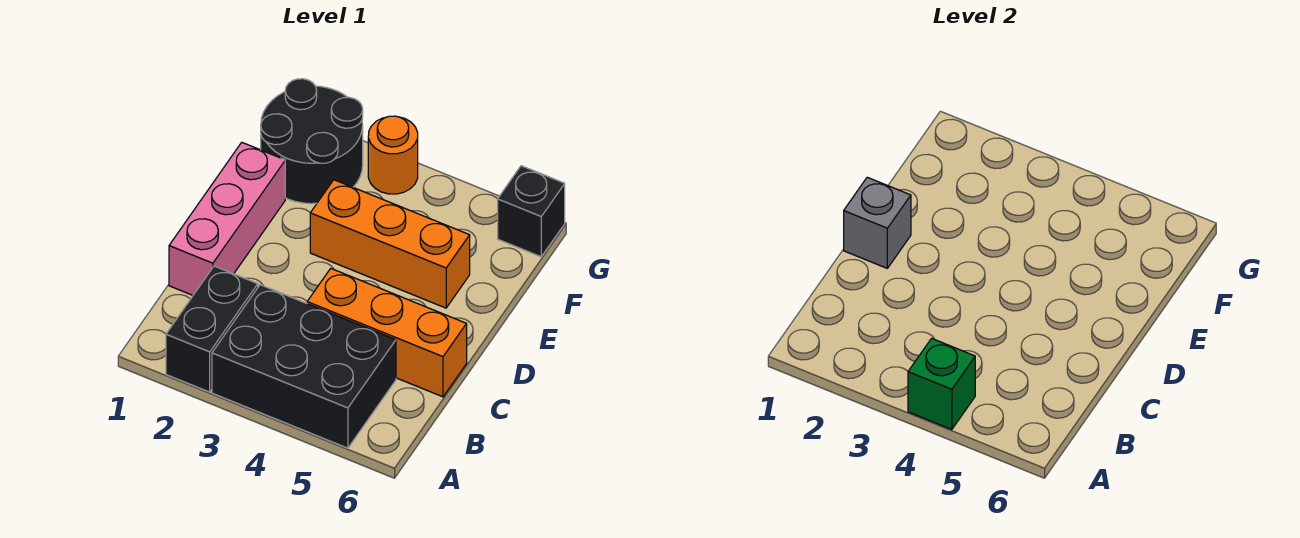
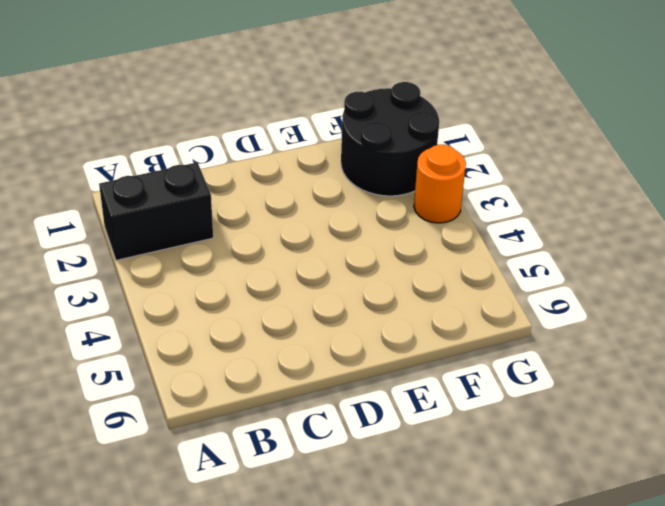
none -> black 2x3 brick [212,285,396,448]
none -> pink 1x3 brick [169,143,285,295]

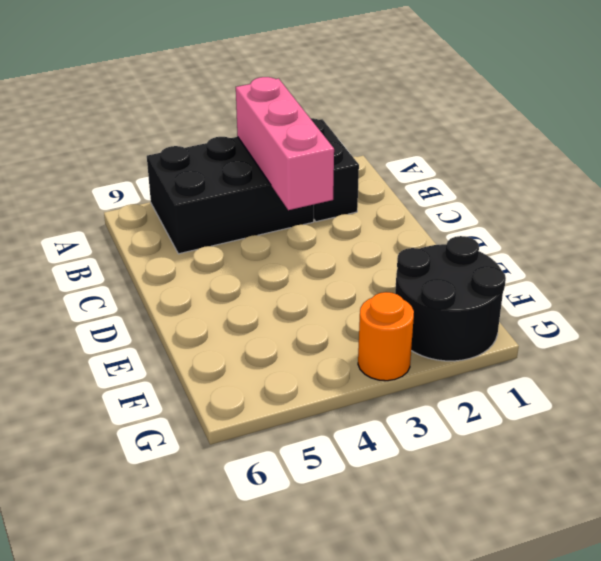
pink 1x3 brick [236,77,334,210] -> pink 1x3 brick moved to [169,143,285,295]
none -> orange 1x3 brick [307,269,467,397]
none -> orange 1x3 brick [310,180,470,308]

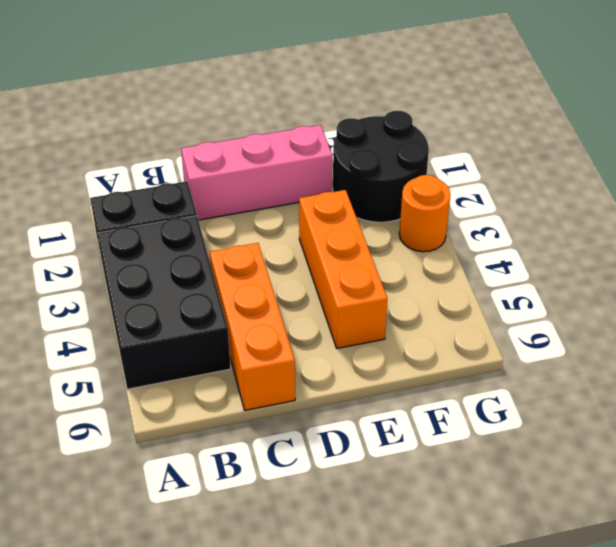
none -> black 1x1 brick [498,166,565,257]
none -> green 1x1 brick [908,338,975,430]

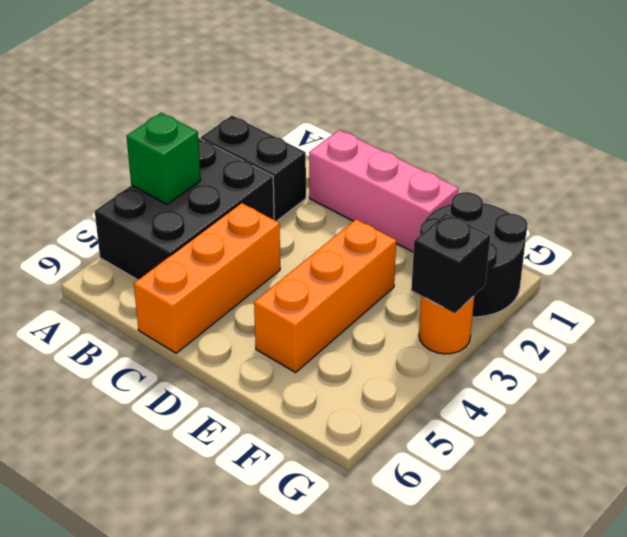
black 1x1 brick [411,213,490,313] -> black 1x1 brick moved to [498,166,565,257]
none -> grey 1x1 brick [844,177,911,268]

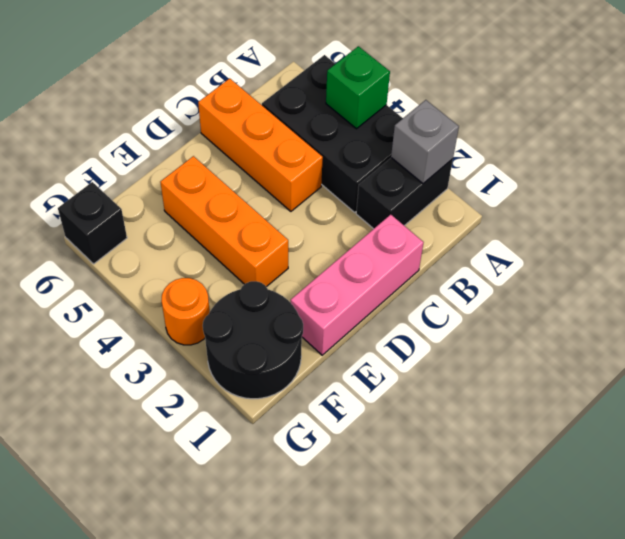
grey 1x1 brick [391,100,459,184] -> grey 1x1 brick moved to [844,177,911,268]

